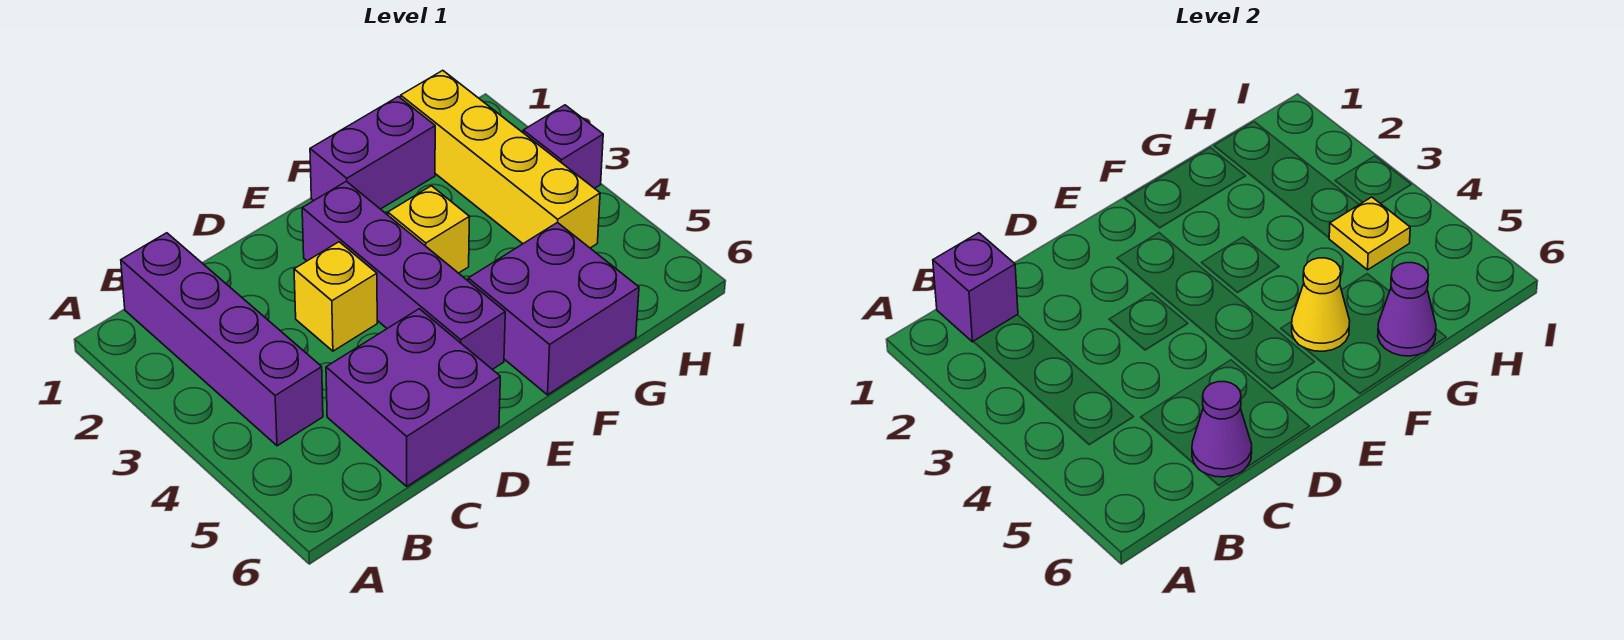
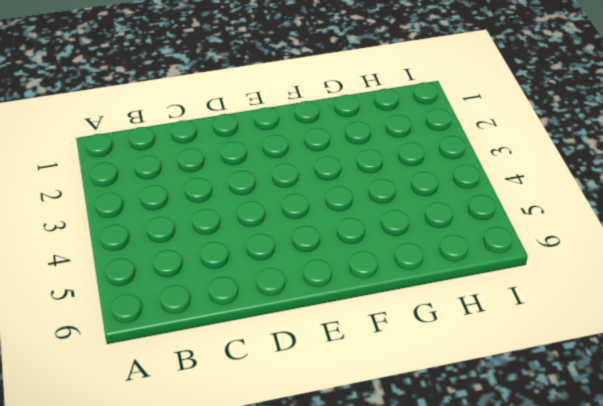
none -> purple 1x4 brick [121,233,323,446]
none -> purple 2x2 brick [326,309,500,486]
none -> yellow 1x1 brick [294,242,377,351]

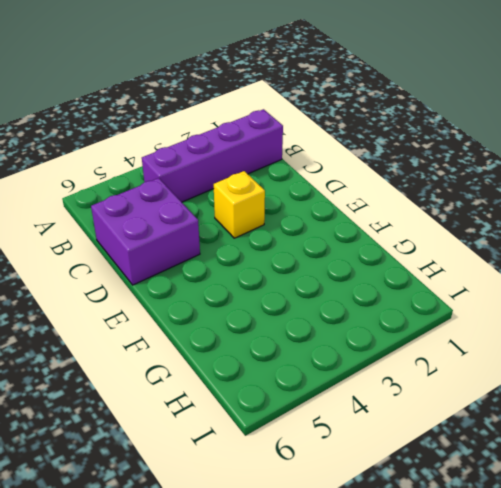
none -> purple 1x4 brick [302,181,505,369]
none -> purple 1x2 brick [310,97,435,209]
none -> yellow 1x1 brick [388,186,470,273]

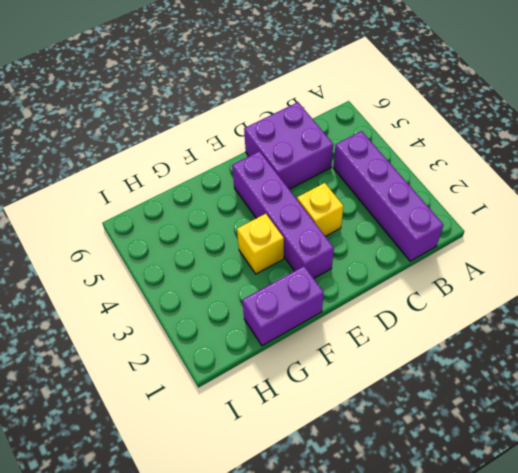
none -> purple 2x2 brick [468,222,639,395]
none -> yellow 1x4 brick [401,70,600,248]
none -> purple 1x1 brick [523,105,603,188]

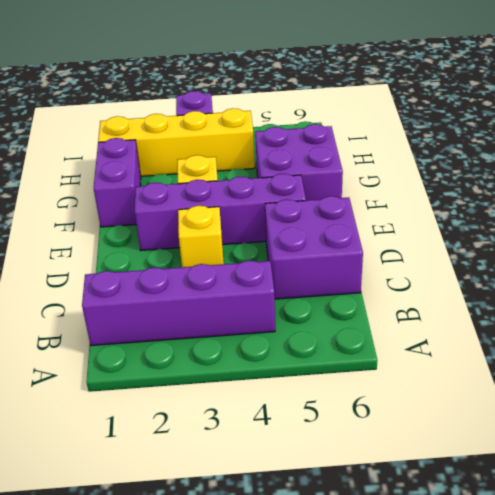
none -> purple 1x1 brick [933,233,1018,342]
none -> purple 1x1 cone [1192,382,1252,477]
none -> yellow 1x1 cone [1292,258,1350,351]

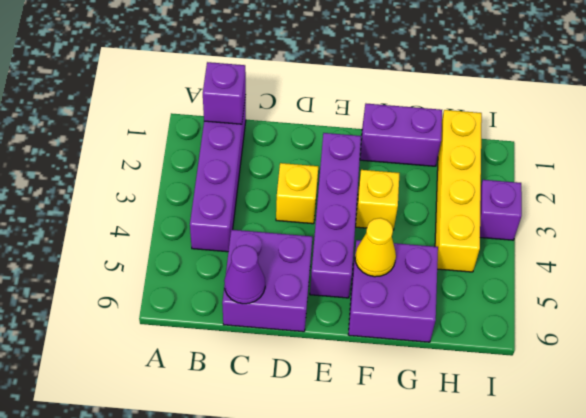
none -> purple 1x1 cone [1378,263,1436,356]
none -> yellow 1x1 plate [1329,197,1410,270]

